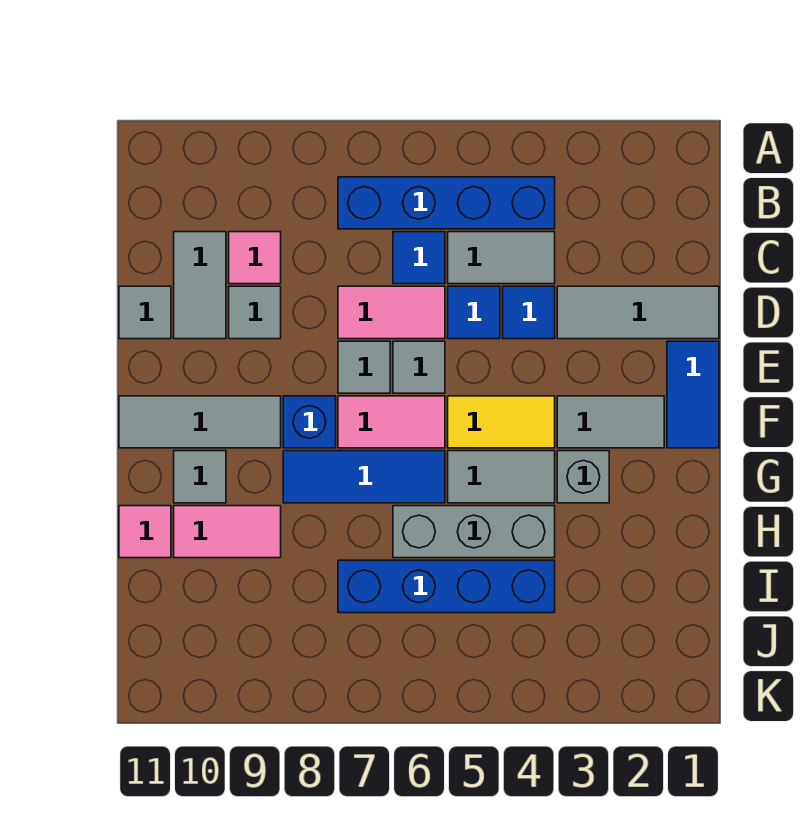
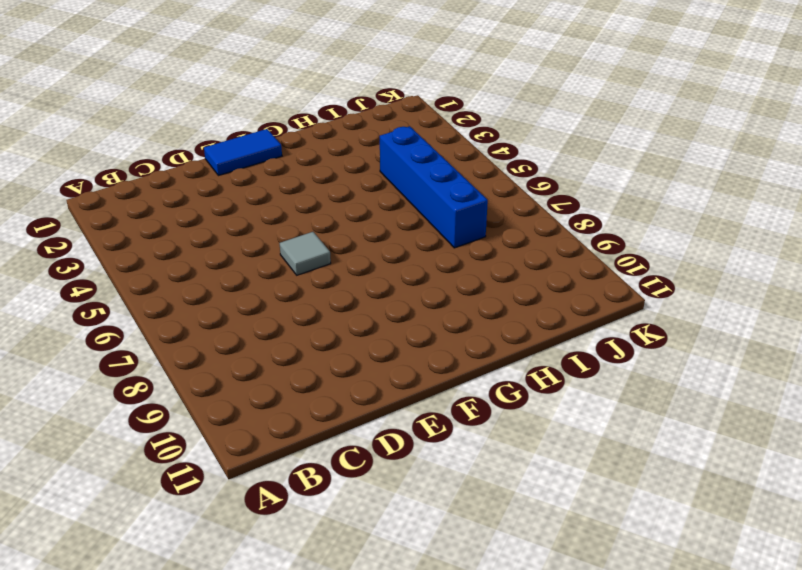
none -> blue 1x4 brick [338,177,555,229]
none -> grey 1x2 tile [448,232,555,284]
none -> blue 1x1 tile [393,232,445,284]

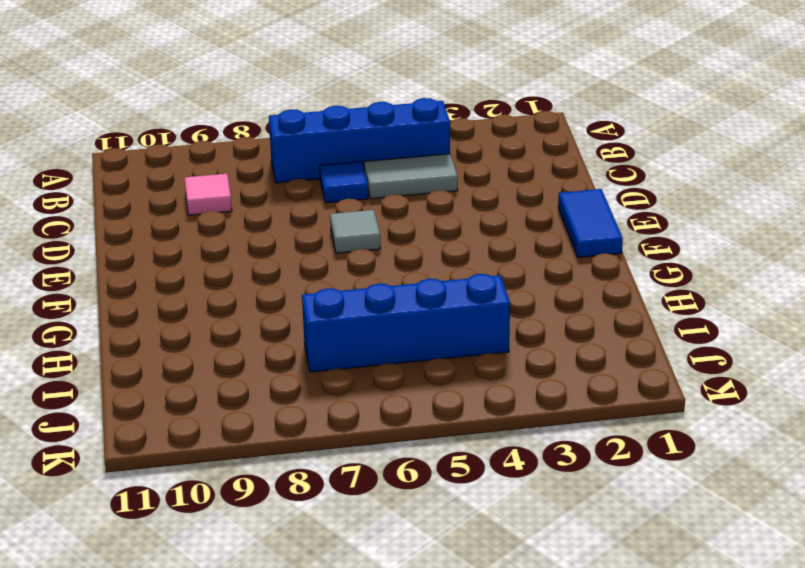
none -> grey 1x2 tile [174,232,226,339]
none -> grey 1x3 tile [557,286,719,339]
none -> blue 1x1 tile [503,286,555,339]

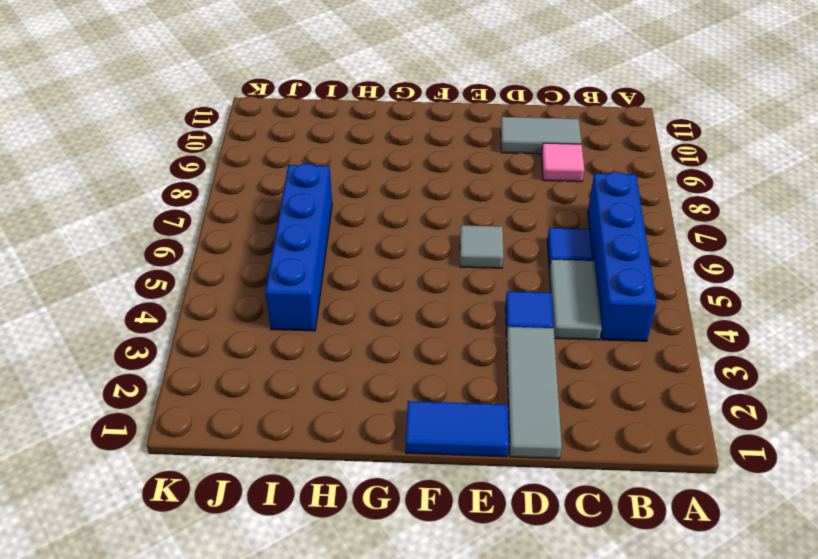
none -> blue 1x1 tile [448,286,500,339]
none -> pink 1x2 tile [338,286,445,339]
none -> grey 1x1 tile [229,286,281,339]

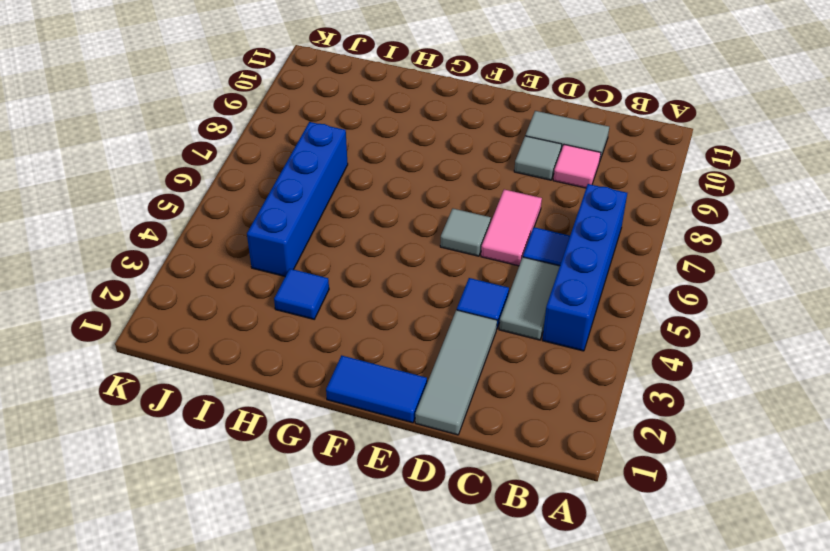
blue 1x1 tile [274,269,329,319] -> blue 1x1 tile moved to [448,286,500,339]
none -> grey 1x1 tile [119,286,171,339]
none -> grey 1x1 tile [338,341,390,393]
none -> grey 1x2 tile [557,396,664,448]

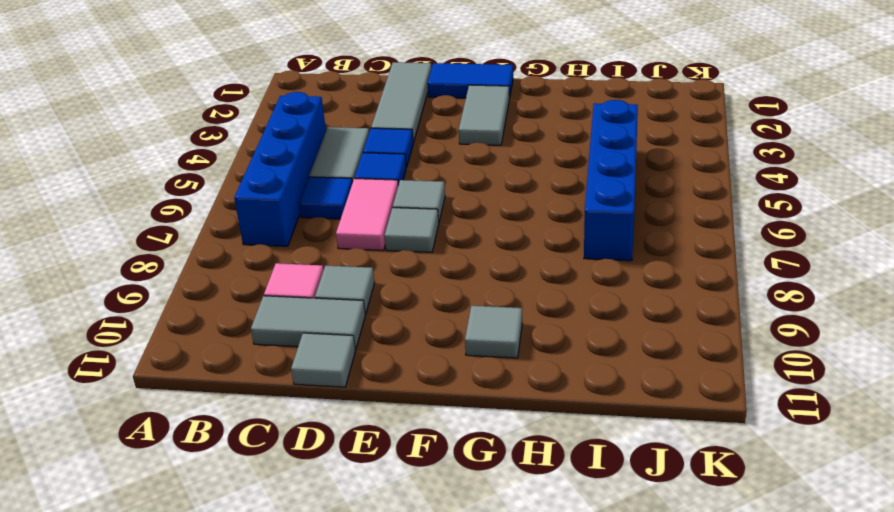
none -> yellow 1x2 tile [448,396,555,448]
none -> pink 1x2 tile [338,396,445,448]
none -> blue 1x1 brick [283,396,336,448]

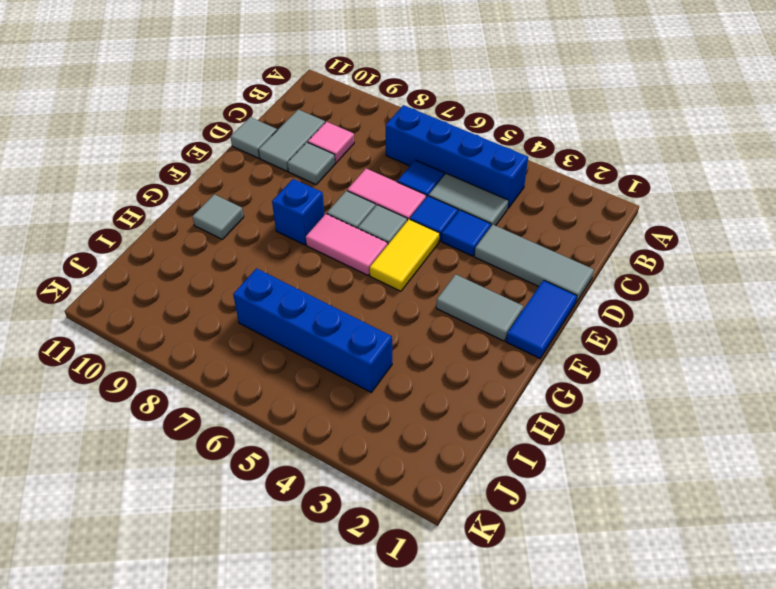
yellow 1x2 tile [370,219,440,291] -> yellow 1x2 tile turned to [448,396,555,448]
none -> grey 1x3 tile [119,396,281,448]
none -> grey 1x1 brick [557,451,609,503]
none -> grey 1x2 tile [448,451,555,503]

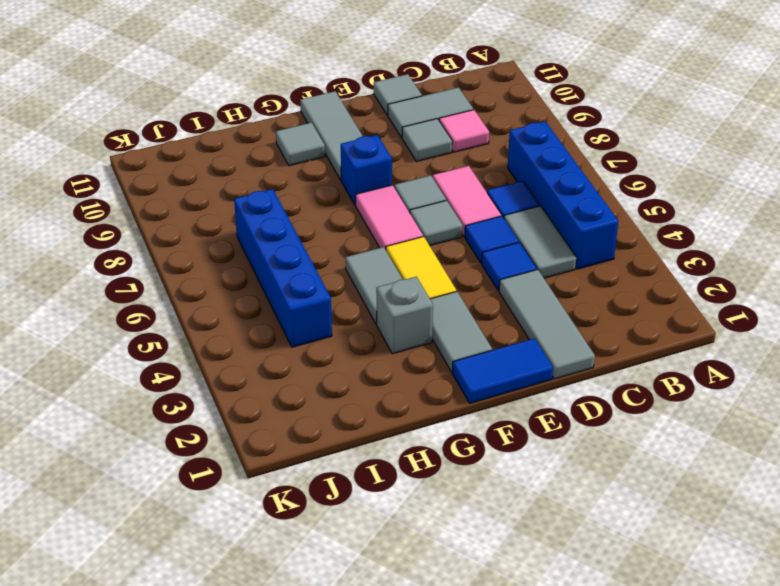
none -> blue 1x3 tile [283,451,445,503]
none -> grey 1x3 brick [393,506,555,558]
none -> pink 1x2 tile [174,506,281,558]

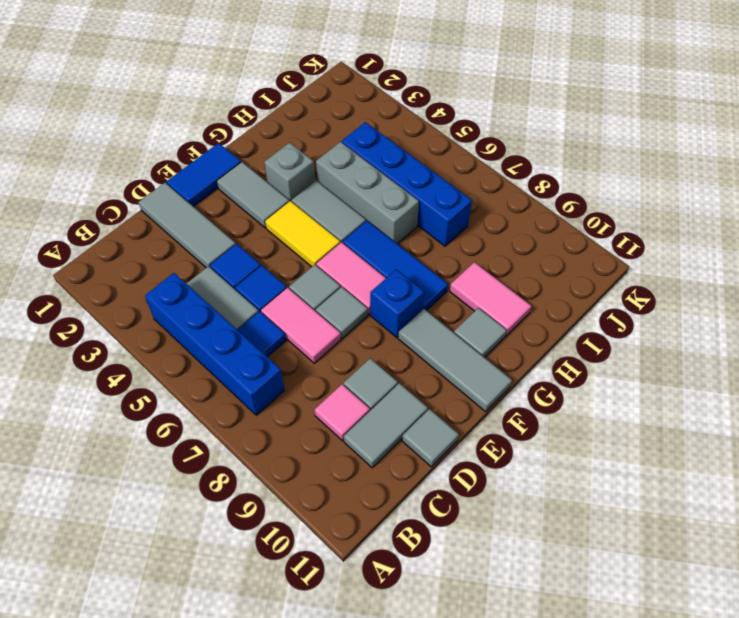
none -> pink 1x1 tile [119,506,171,558]

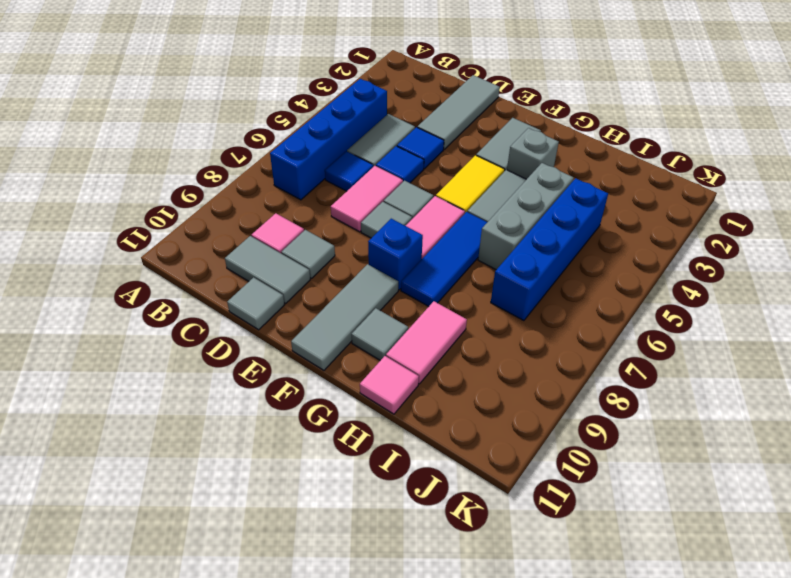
none -> blue 1x2 tile [667,341,719,448]

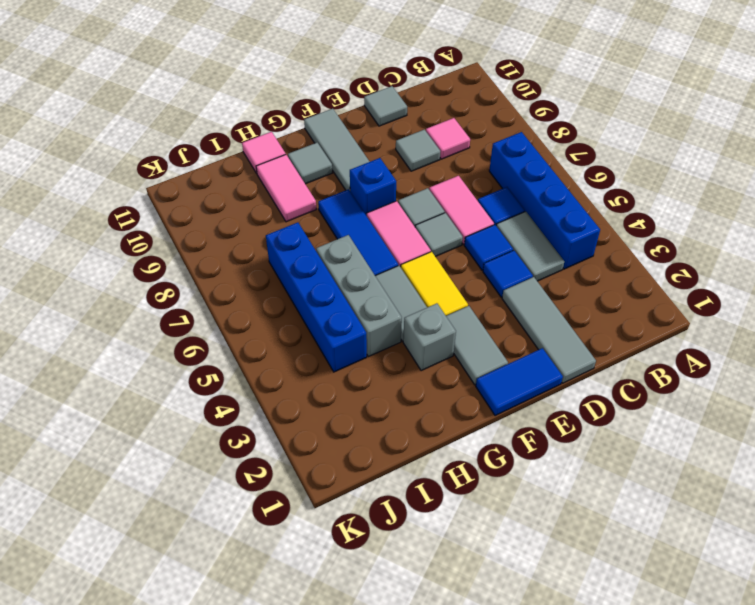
none -> grey 1x2 tile [174,232,226,339]

